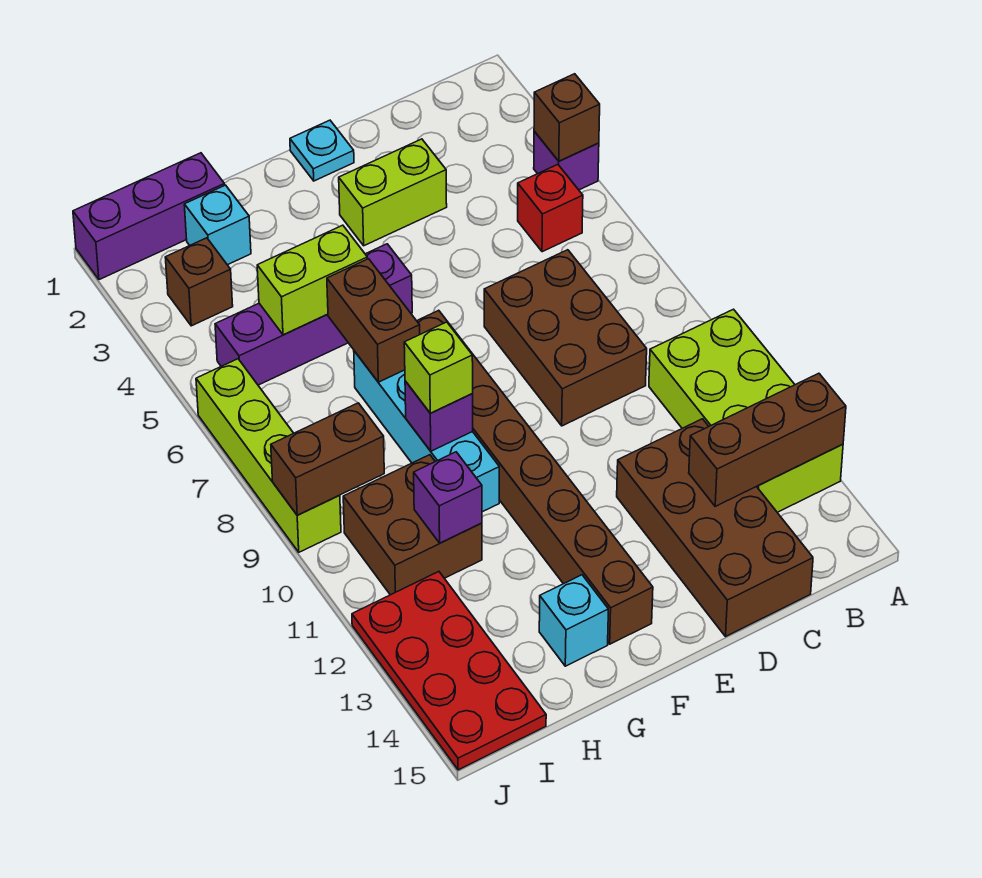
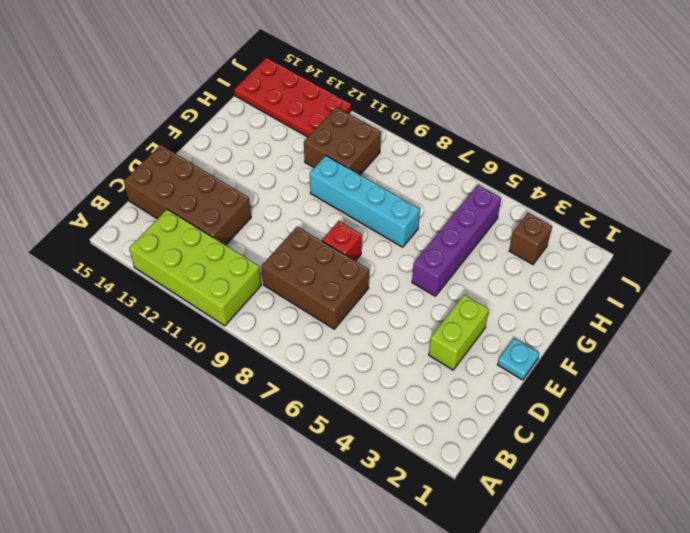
red 1x1 brick [322,221,362,261] -> red 1x1 brick moved to [518,165,583,252]
none -> purple 1x1 brick [534,131,599,190]
none -> brown 1x8 brick [417,310,653,644]
none -> cyan 1x1 brick [539,575,608,666]

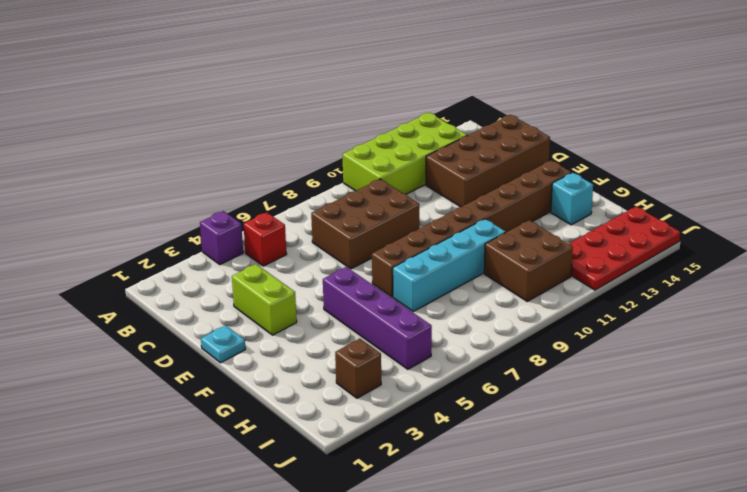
none -> purple 1x3 brick [73,153,225,280]
none -> cyan 1x1 brick [184,185,251,265]
none -> lime 1x4 brick [196,359,341,552]

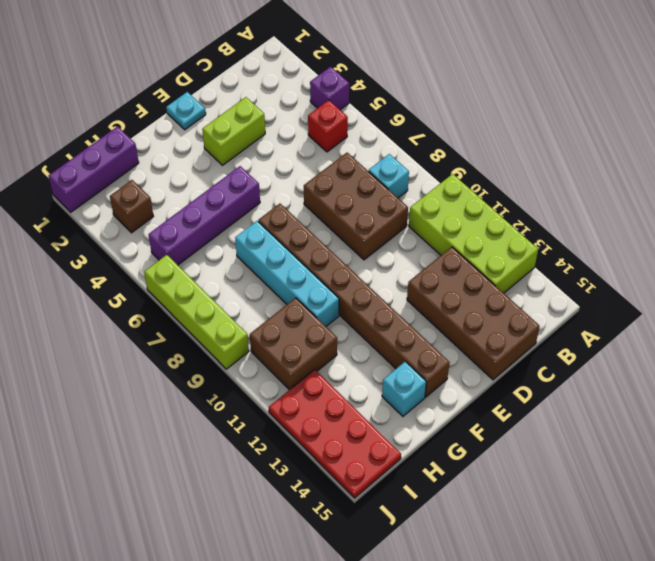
cyan 1x1 brick [369,154,409,198] -> cyan 1x1 brick moved to [184,185,251,265]
none -> brown 1x1 brick [534,74,600,161]
none -> brown 1x3 brick [689,373,846,506]
none -> lime 1x2 brick [257,225,367,335]

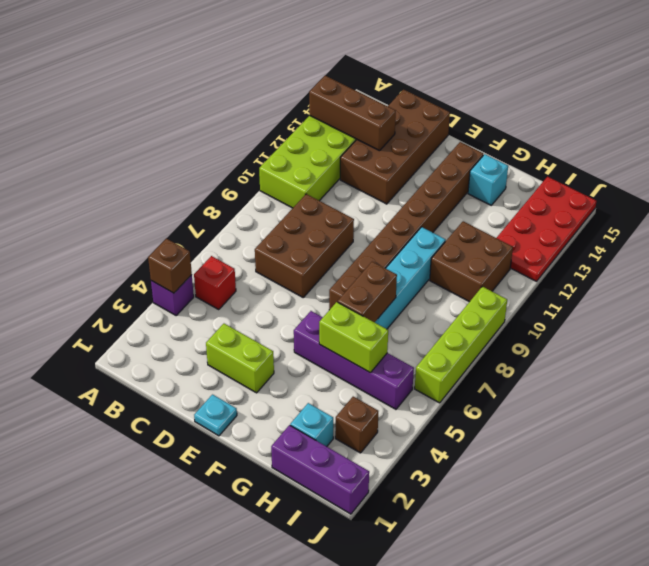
none -> purple 1x1 brick [405,381,473,451]
none -> purple 1x1 brick [414,452,482,543]
none -> brown 1x2 brick [271,403,384,515]

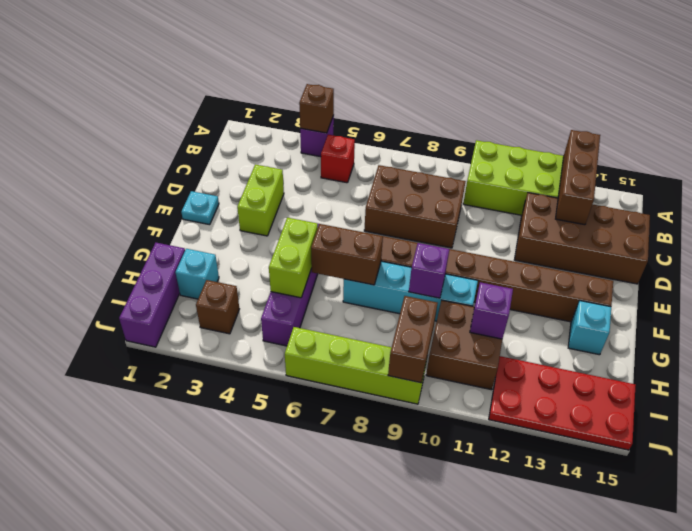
none -> lime 1x1 brick [404,322,473,413]

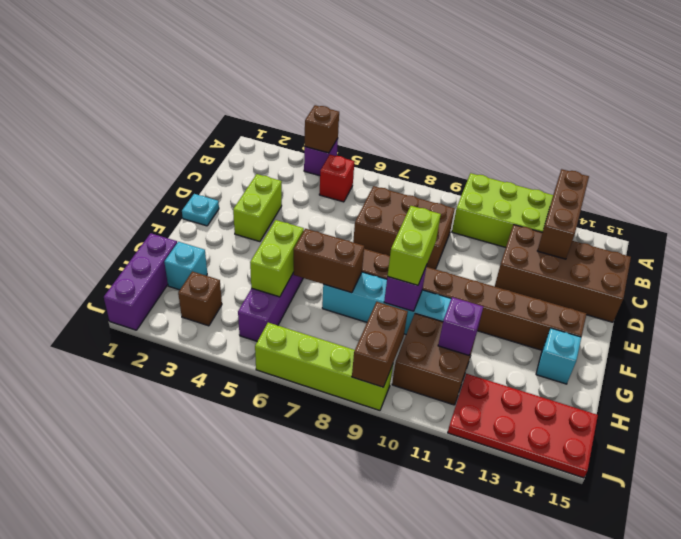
lime 1x2 brick [388,206,441,285] -> lime 1x1 brick [404,322,473,413]

